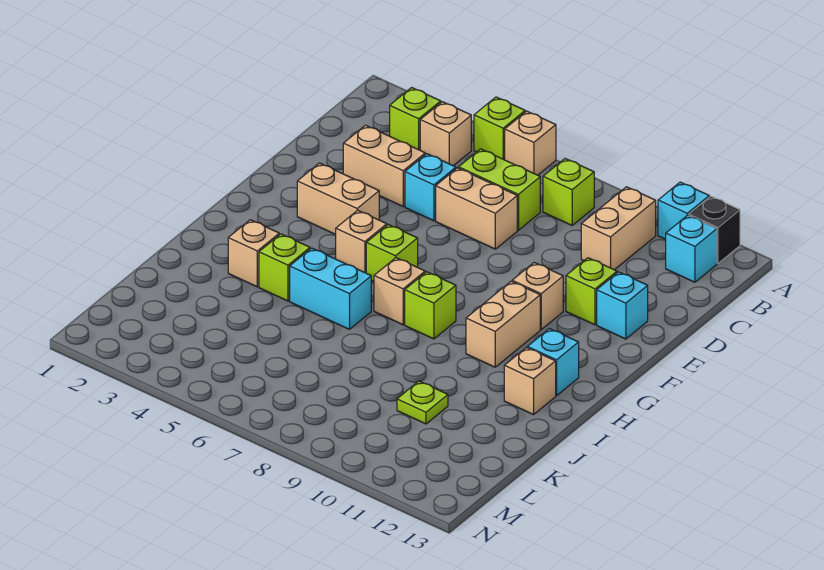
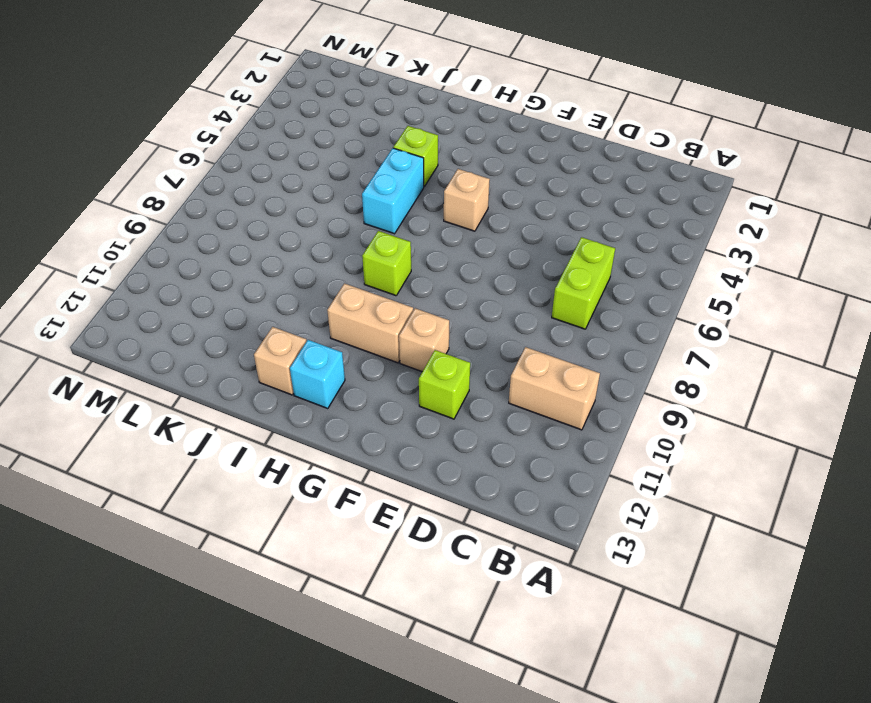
none -> lime 1x1 brick [474,97,525,160]
none -> tan 1x1 brick [505,111,556,175]
none -> cyan 1x1 brick [658,182,709,239]

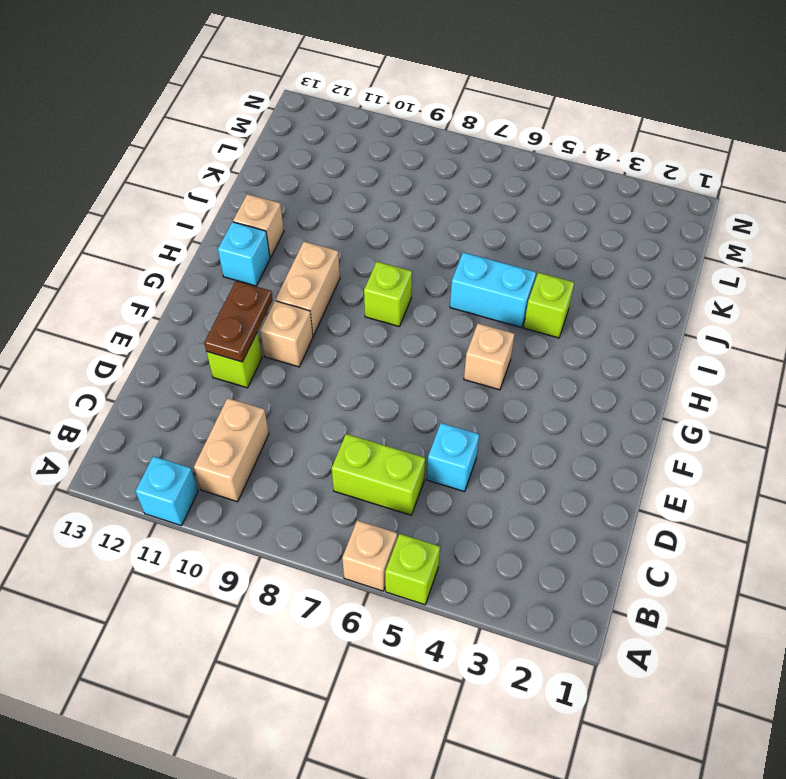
brown 1x2 plate [204,281,273,362] -> none
none -> black 1x1 brick [689,196,740,263]
none -> lime 1x1 brick [390,88,441,150]
none -> tan 1x1 brick [420,102,471,166]

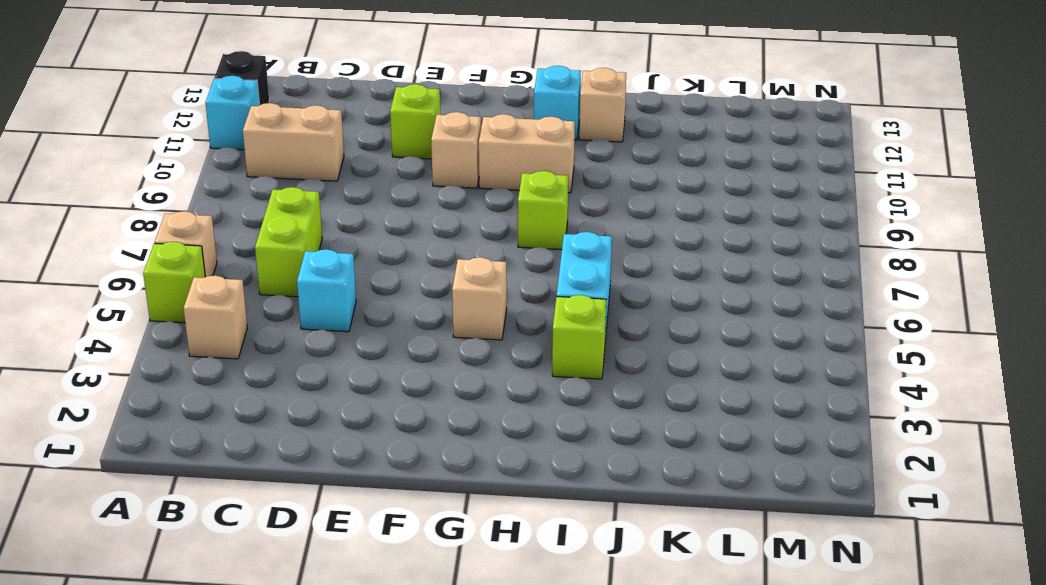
none -> lime 1x1 brick [390,88,441,150]
none -> lime 1x1 brick [543,159,594,225]
none -> cyan 1x1 brick [666,215,717,282]

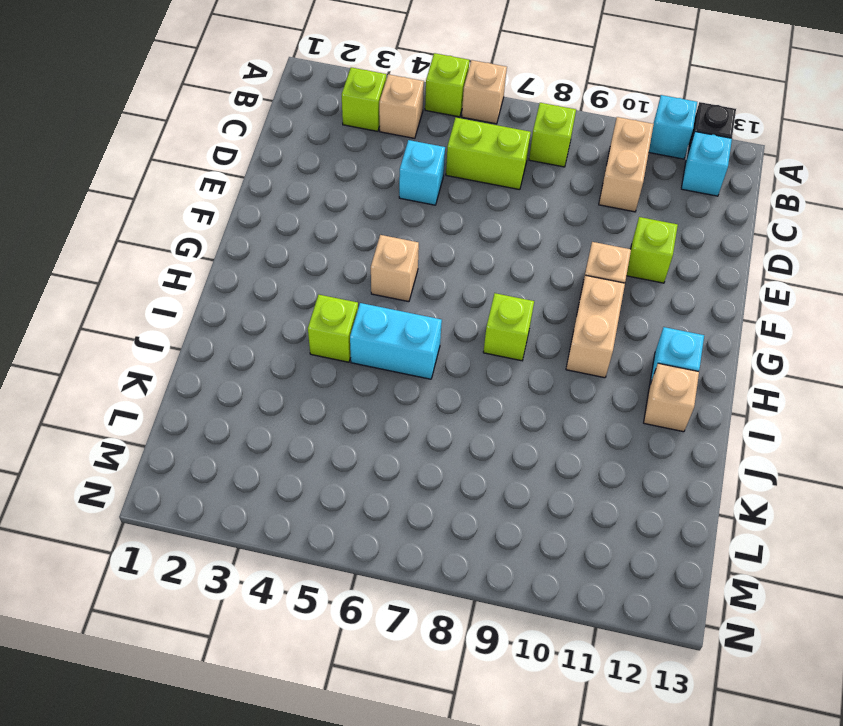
none -> tan 1x2 brick [343,125,425,206]
none -> tan 1x2 brick [436,168,517,249]
none -> cyan 1x1 brick [597,272,648,339]

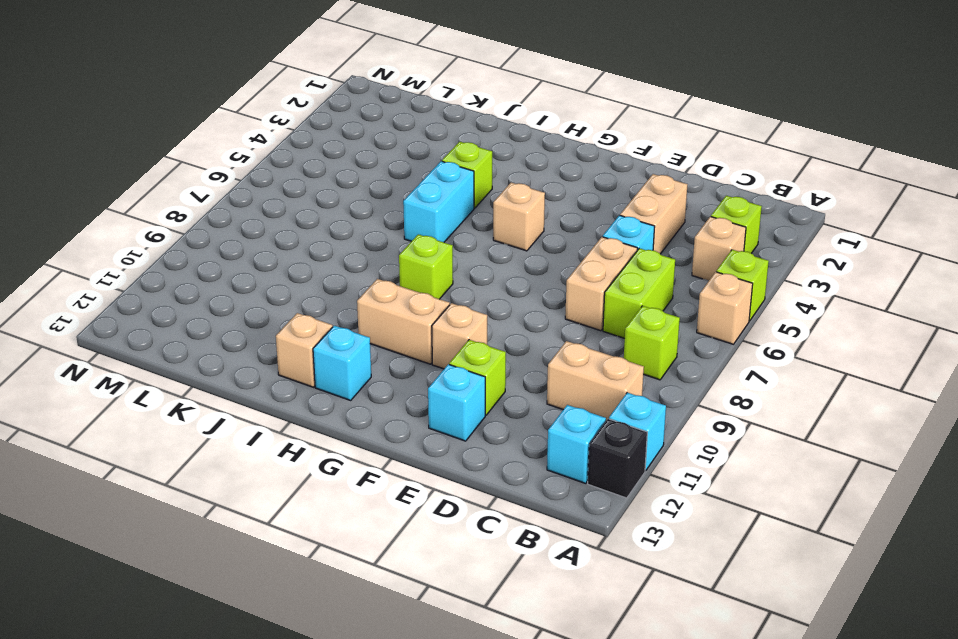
none -> tan 1x2 brick [297,163,379,234]
none -> lime 1x1 brick [366,225,418,282]
none -> tan 1x1 brick [374,258,425,325]

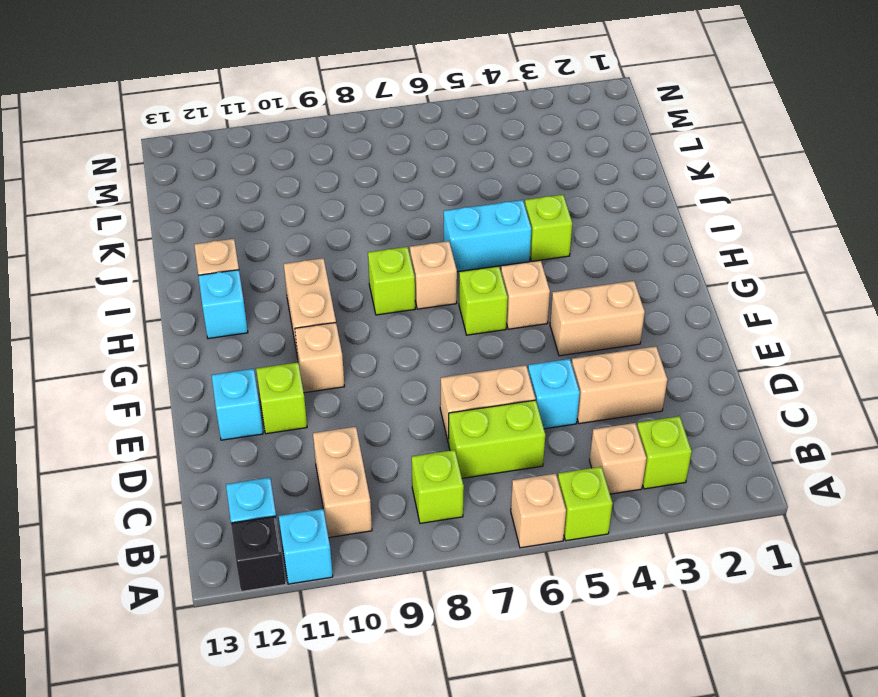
none -> tan 1x1 brick [228,220,279,287]
none -> lime 1x1 plate [397,381,448,424]

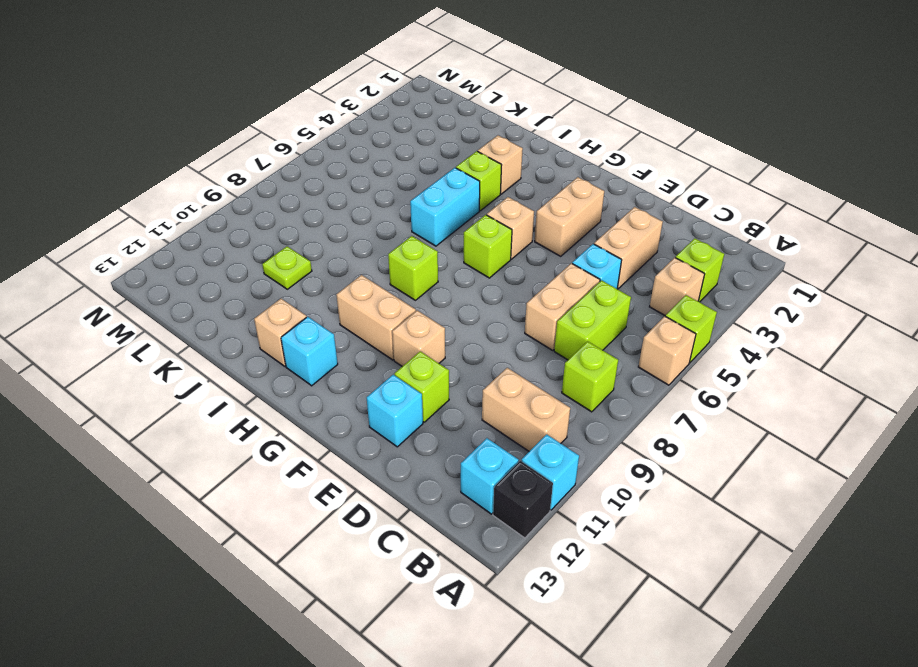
none -> tan 1x1 brick [374,258,425,325]

